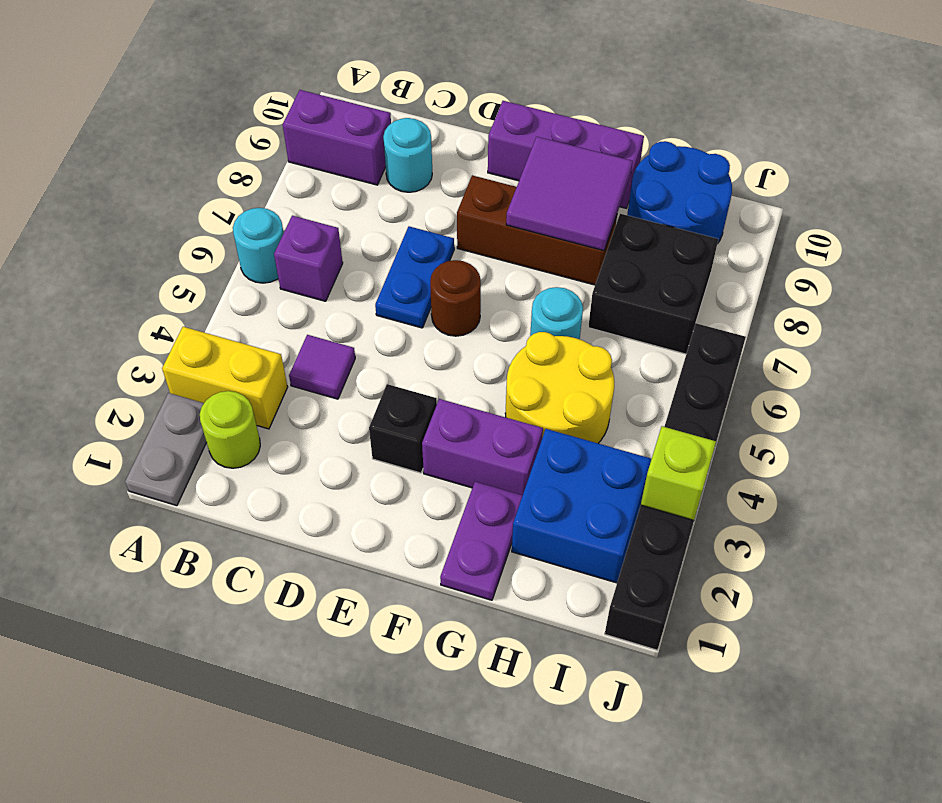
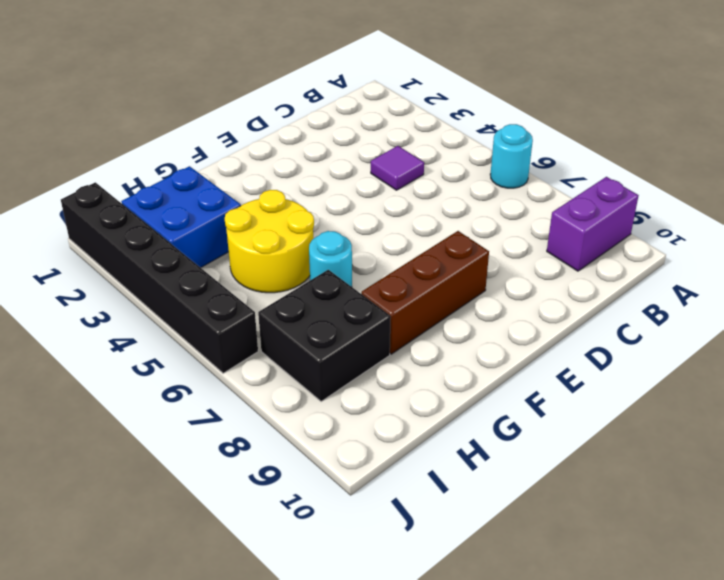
none -> grey 1x2 plate [125,393,207,506]
none -> yellow 1x2 brick [162,327,288,429]
none -> lime 1x1 round brick [200,391,260,468]

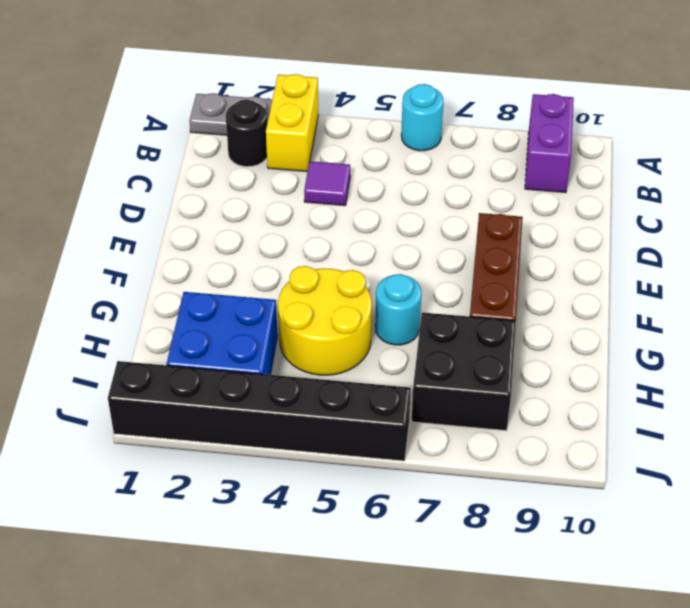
black 1x1 round brick [226,100,267,167] -> lime 1x1 round brick [200,391,260,468]
none -> purple 1x1 brick [274,216,343,301]
none -> cyan 1x1 round brick [383,118,432,192]
none -> blue 1x2 plate [375,226,454,328]

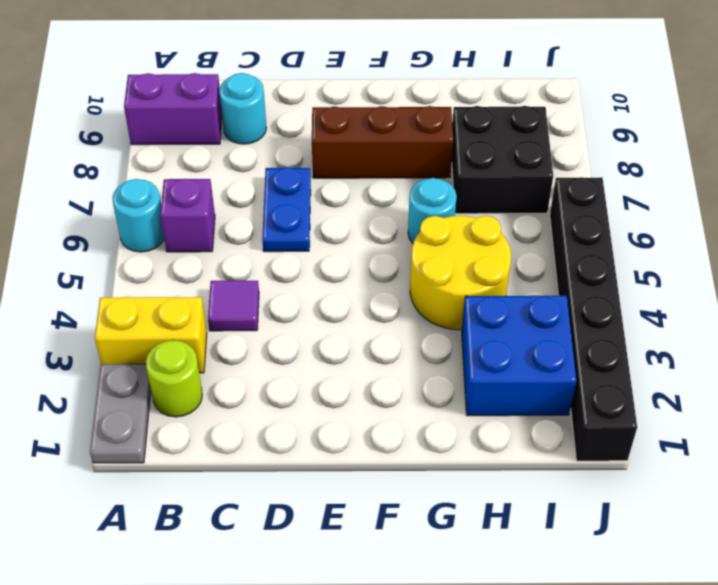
none -> black 1x1 brick [369,384,437,473]
none -> brown 1x1 round brick [430,260,481,336]
none -> purple 1x3 brick [488,101,644,208]

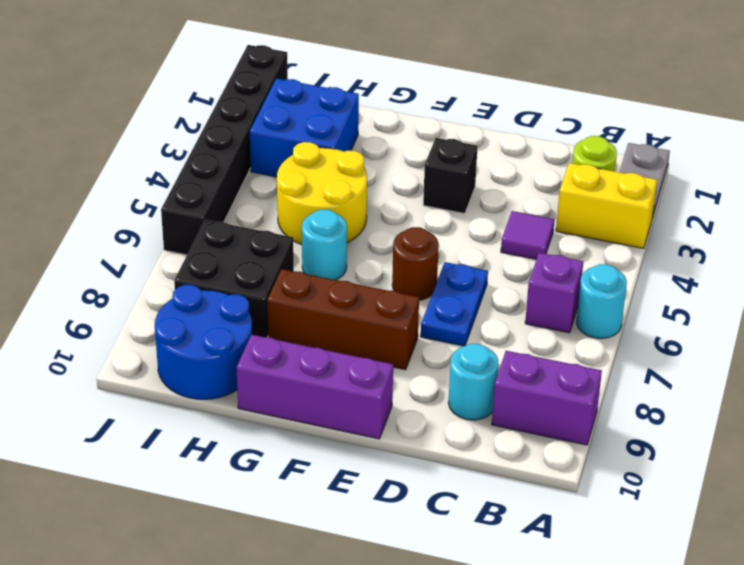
none -> purple 1x2 brick [422,399,543,495]
none -> purple 1x2 plate [440,482,523,600]
none -> purple 2x2 tile [506,137,633,251]

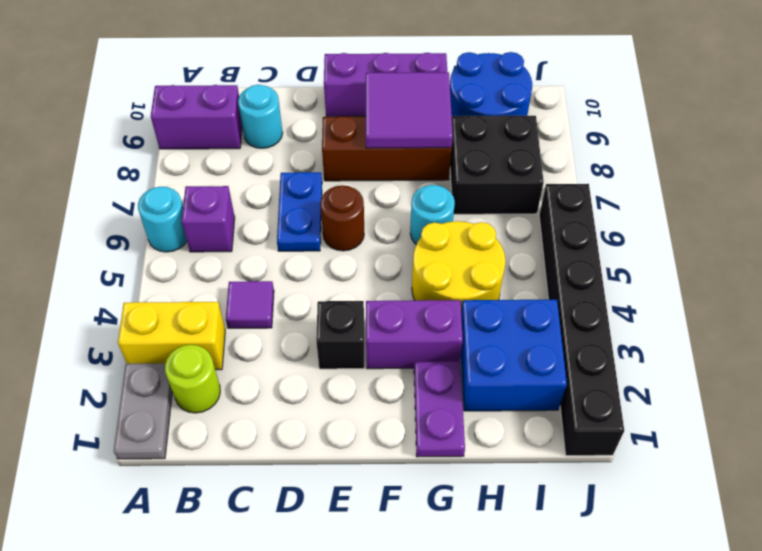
none -> lime 1x1 brick [641,426,716,520]

